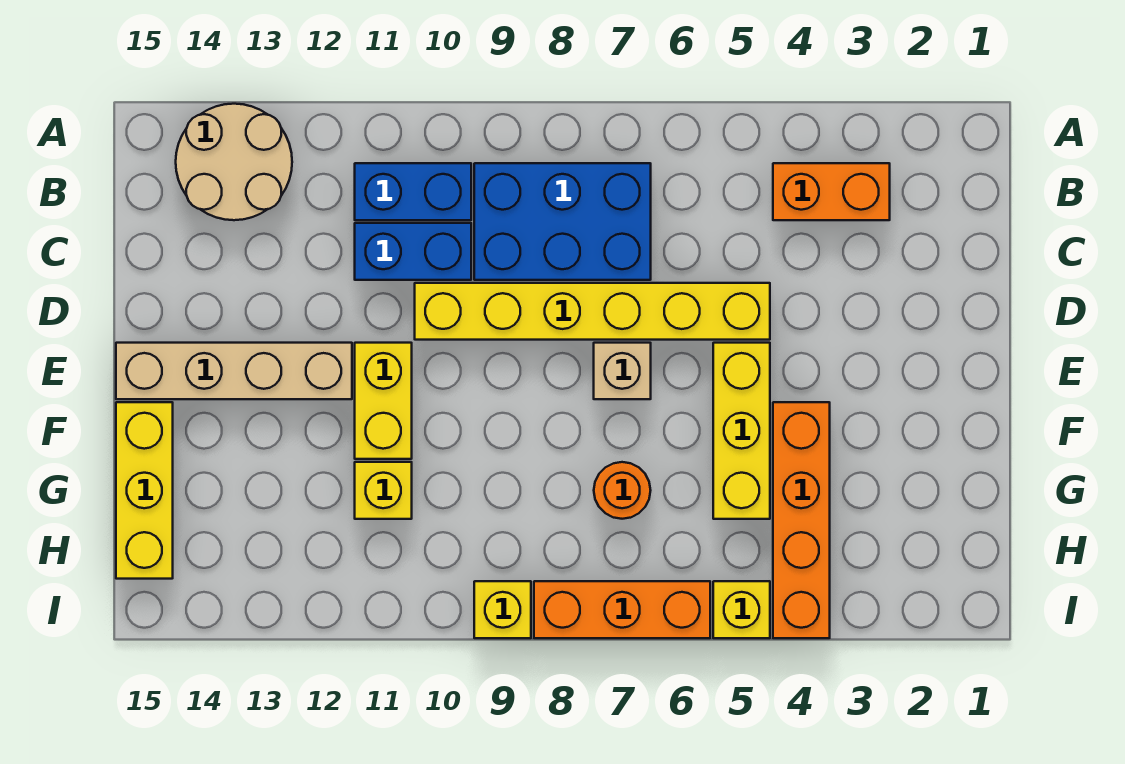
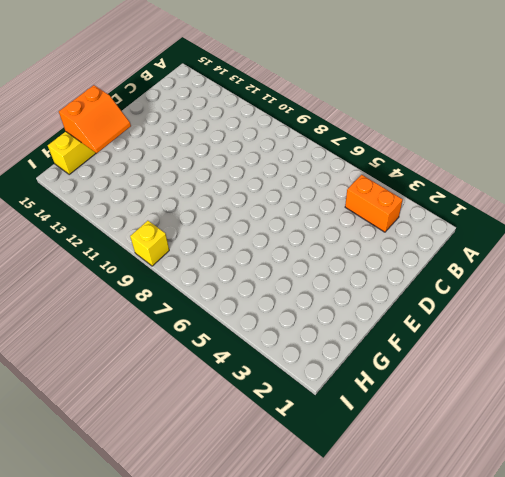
orange 2x2 slope [59,85,131,153] -> none
none -> tan 2x2 round brick [176,104,292,220]
none -> blue 2x3 brick [474,163,651,280]
none -> blue 1x2 brick [355,163,471,220]

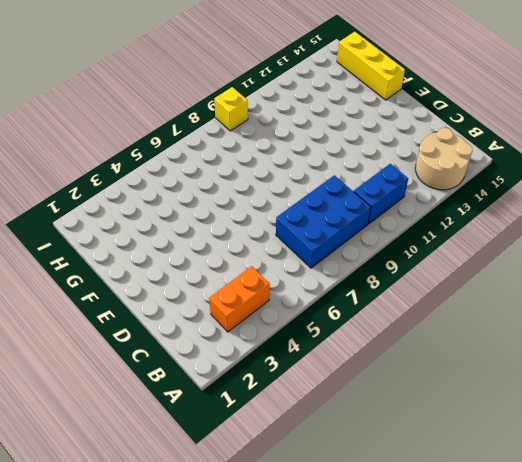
none -> blue 1x2 brick [355,223,471,280]
none -> yellow 1x6 brick [415,283,770,340]
none -> yellow 1x3 brick [713,343,770,519]

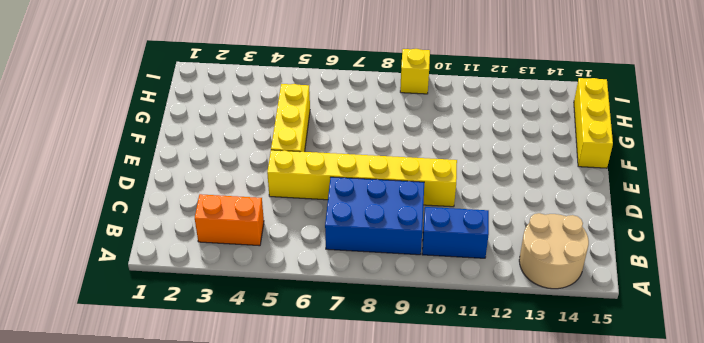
none -> blue 1x2 brick [355,223,471,280]
none -> tan 1x1 brick [594,343,651,399]
none -> yellow 1x2 brick [355,343,412,459]

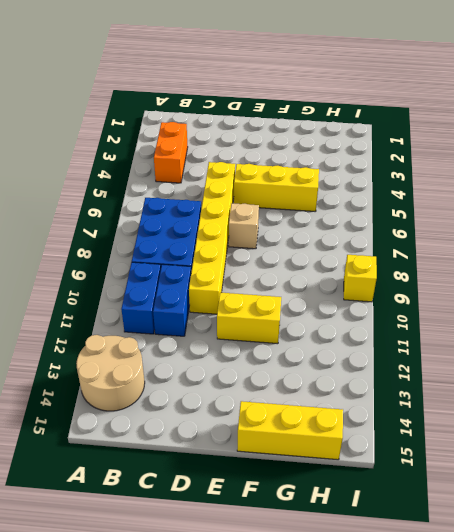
none -> tan 1x4 brick [116,343,352,399]
none -> orange 1x4 brick [773,402,830,638]
none -> orange 1x1 round brick [594,462,651,519]

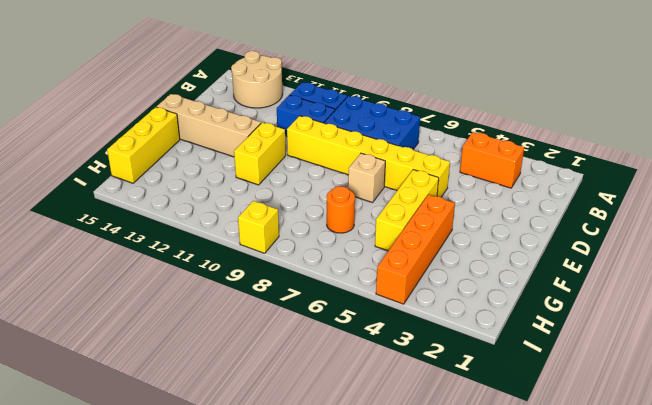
none -> yellow 1x1 brick [355,462,412,519]
none -> yellow 1x1 brick [713,581,770,638]
none -> orange 1x3 brick [534,581,710,638]

